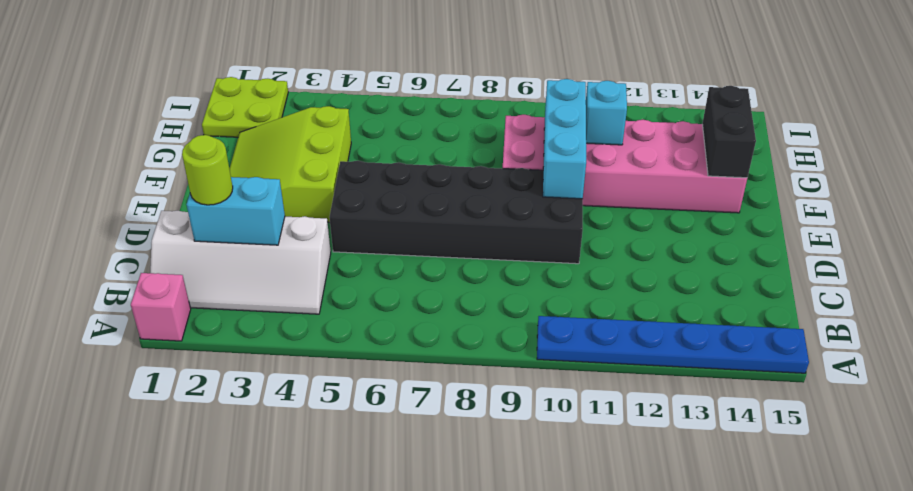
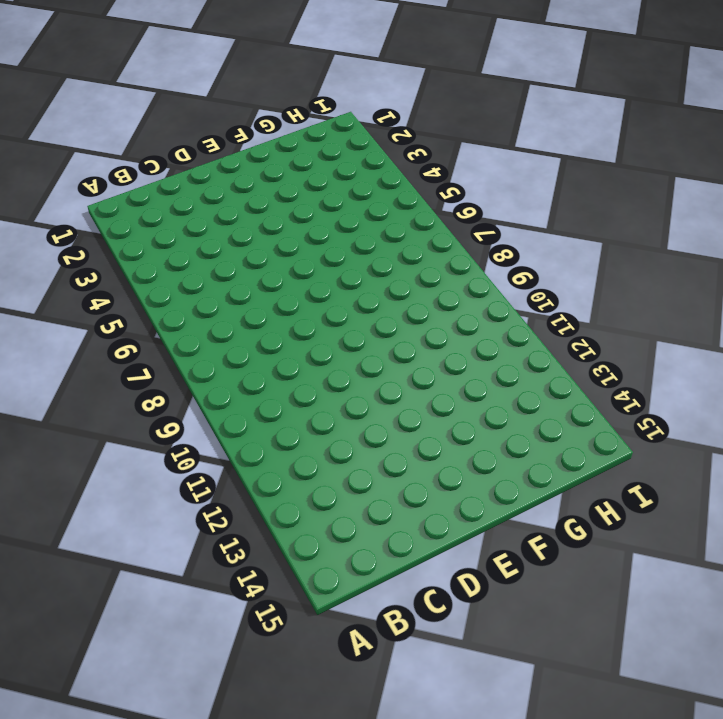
none -> pink 1x1 brick [131,273,191,341]
none -> blue 1x6 plate [537,316,809,373]
none -> white 2x4 slope [150,211,331,314]

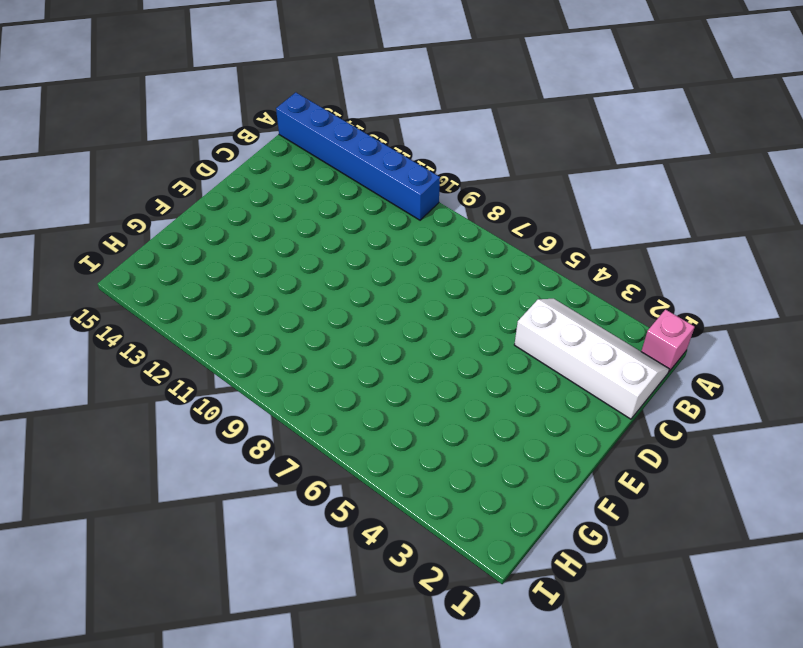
blue 1x6 brick [276,92,440,220] -> blue 1x6 plate [537,316,809,373]
none -> black 2x6 brick [329,161,583,264]
none -> lime 3x3 slope [229,106,351,222]
none -> pink 2x6 brick [503,115,747,213]

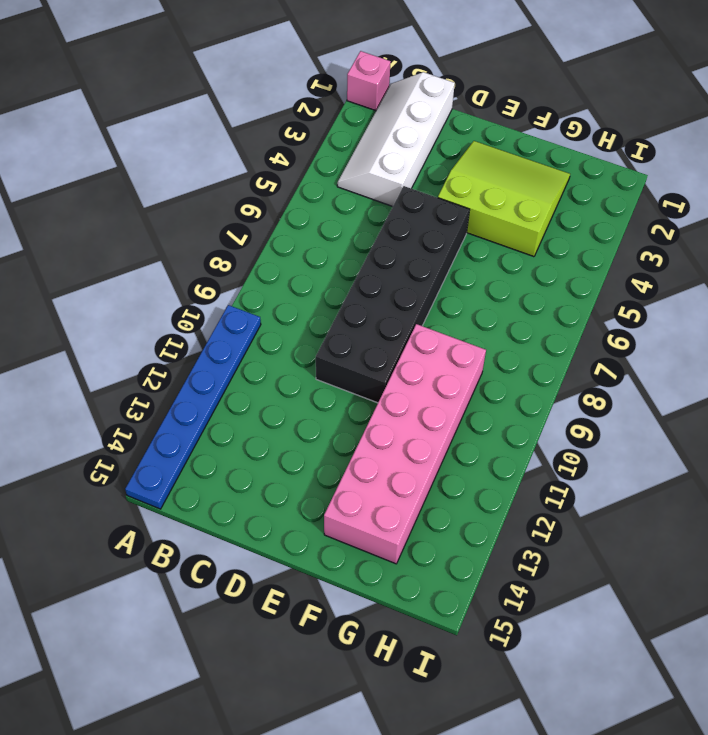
none -> lime 2x2 plate [202,77,288,137]
none -> cyan 1x2 brick [186,177,285,245]
none -> cyan 1x3 brick [543,79,586,199]

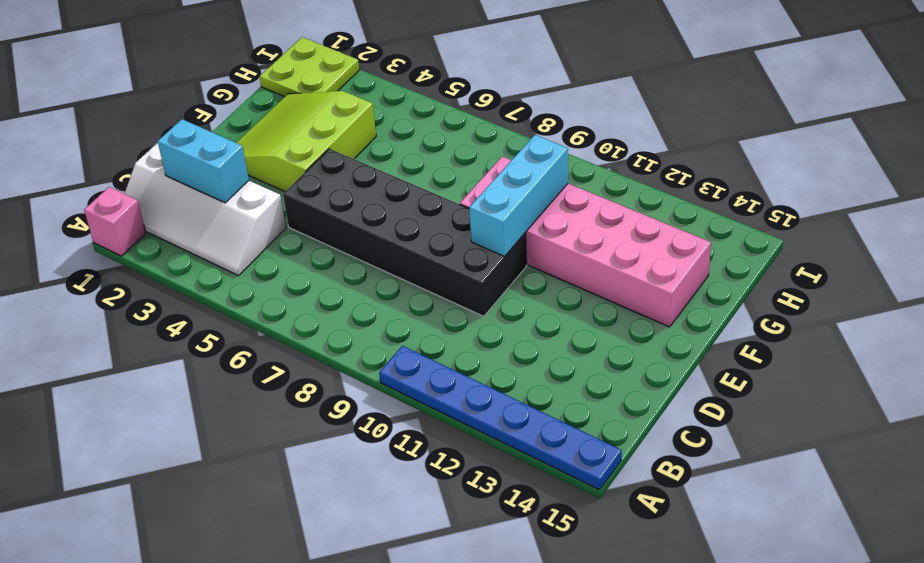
none -> black 1x2 brick [702,86,756,178]
none -> cyan 1x1 brick [586,81,627,145]
none -> lime 1x1 round brick [182,135,233,205]

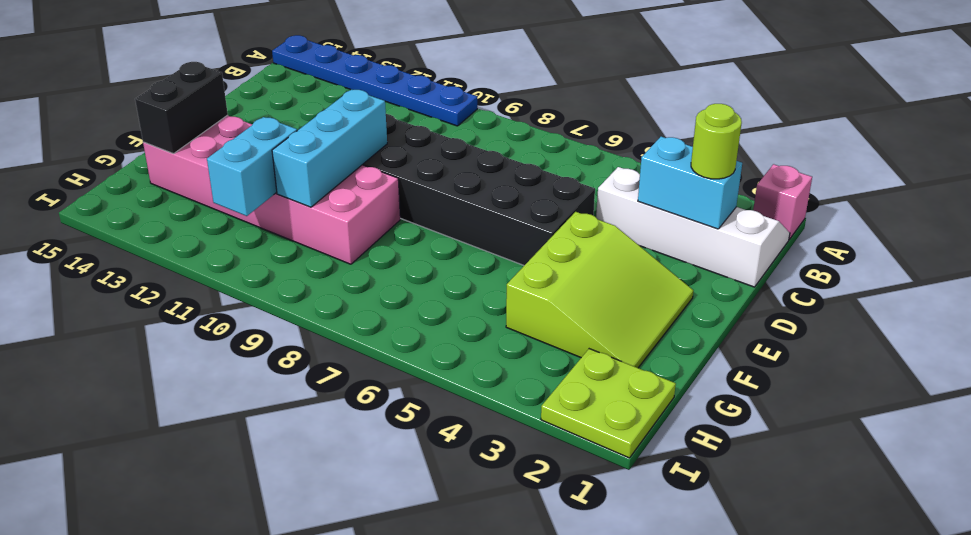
cyan 1x2 brick [207,117,297,216] -> cyan 1x1 brick [586,81,627,145]

